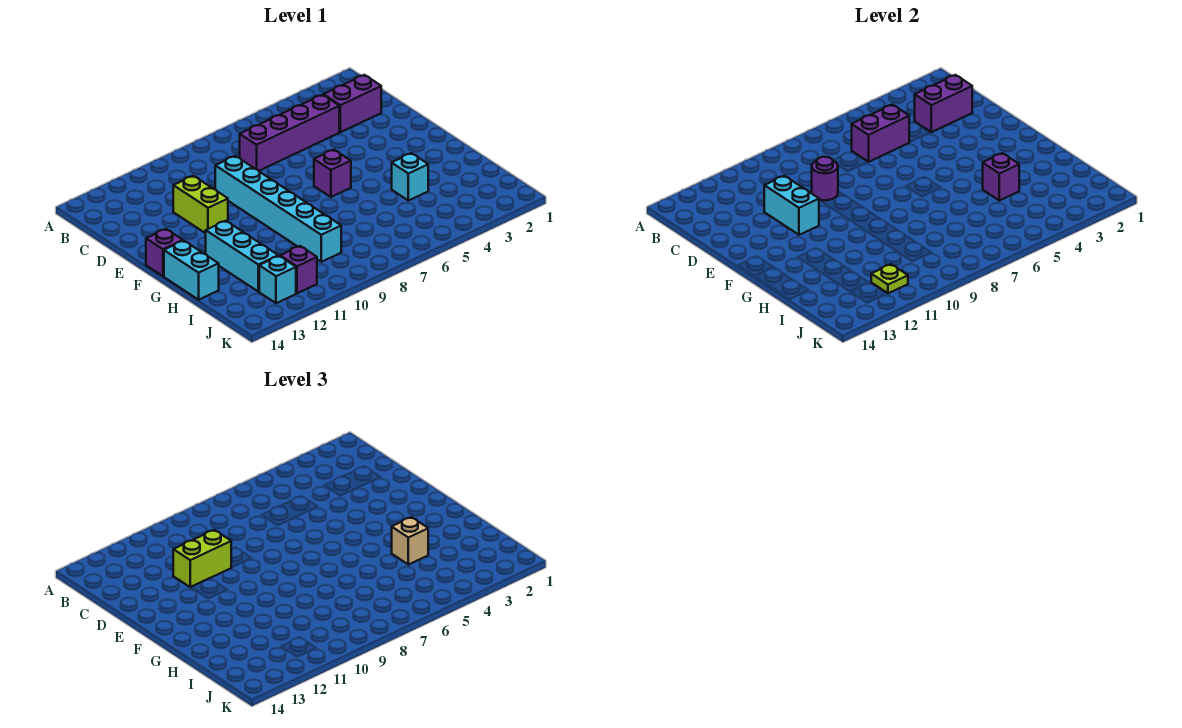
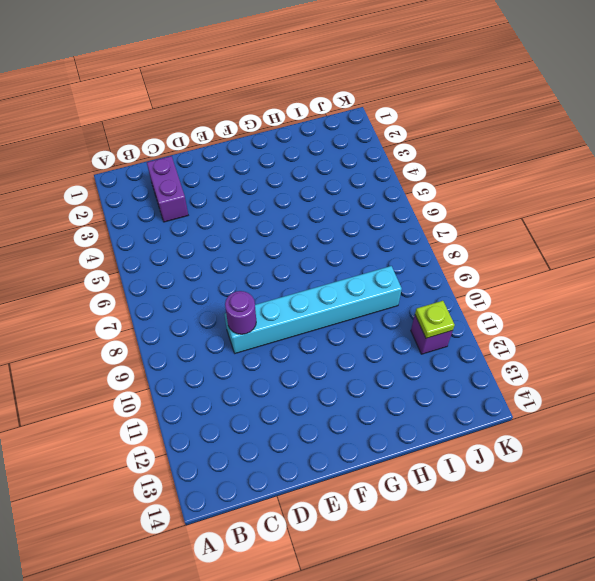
none -> purple 1x4 brick [240,95,339,171]
none -> lime 1x2 brick [173,176,228,233]
none -> purple 1x1 brick [314,150,351,197]

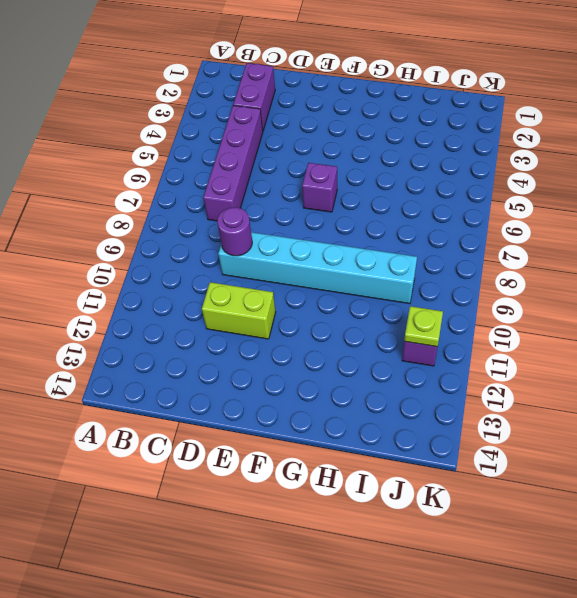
none -> purple 1x1 brick [146,229,183,276]
none -> cyan 1x3 brick [206,221,278,292]
none -> cyan 1x2 brick [164,241,219,300]

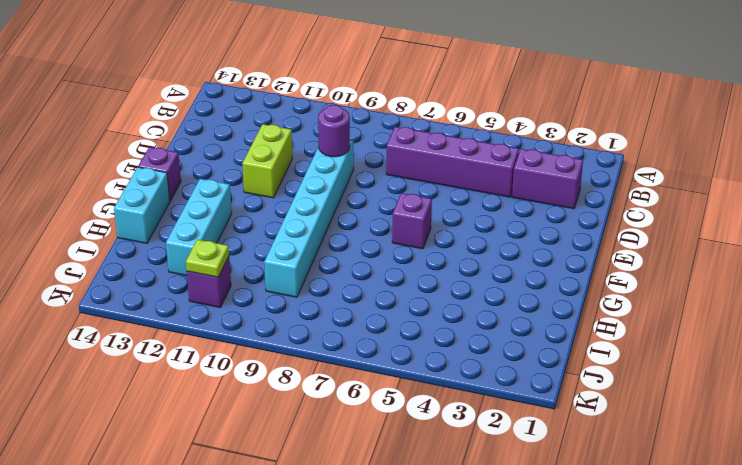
none -> cyan 1x1 brick [392,153,428,201]
none -> cyan 1x1 brick [259,256,296,303]
none -> purple 1x2 brick [915,75,972,132]

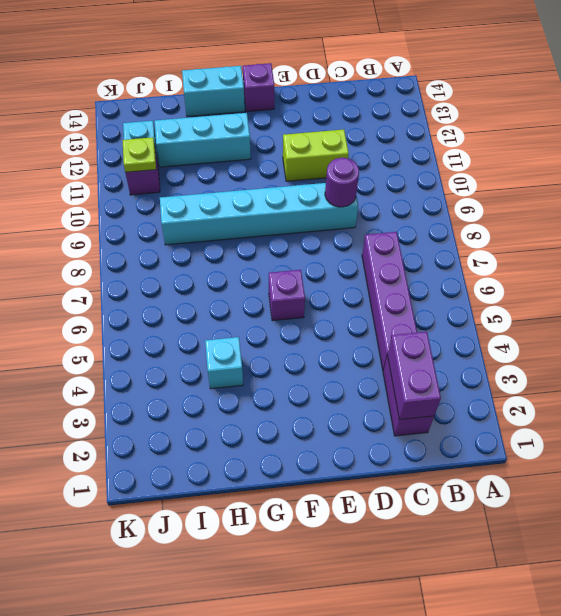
none -> purple 1x2 brick [852,105,909,162]
none -> cyan 1x2 brick [764,176,819,235]
none -> purple 1x1 brick [983,153,1019,201]

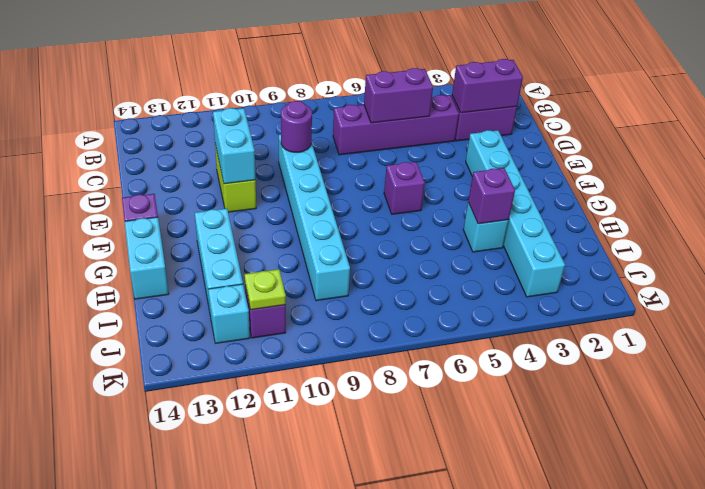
cyan 1x6 brick [466,130,565,297] -> none
none -> lime 1x2 brick [173,530,231,587]
none -> tan 1x1 brick [392,517,428,565]

